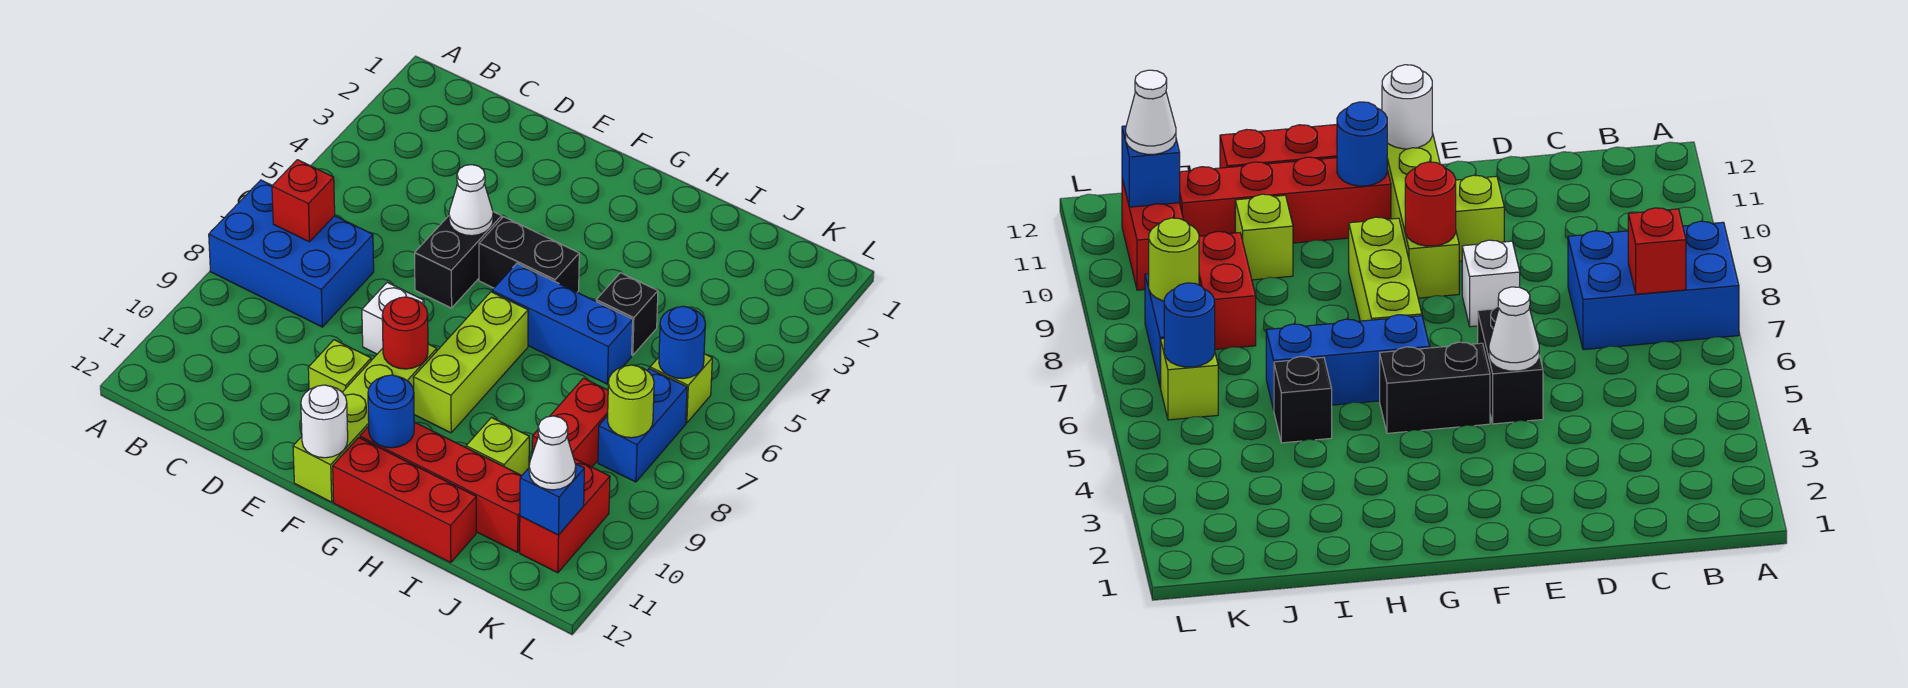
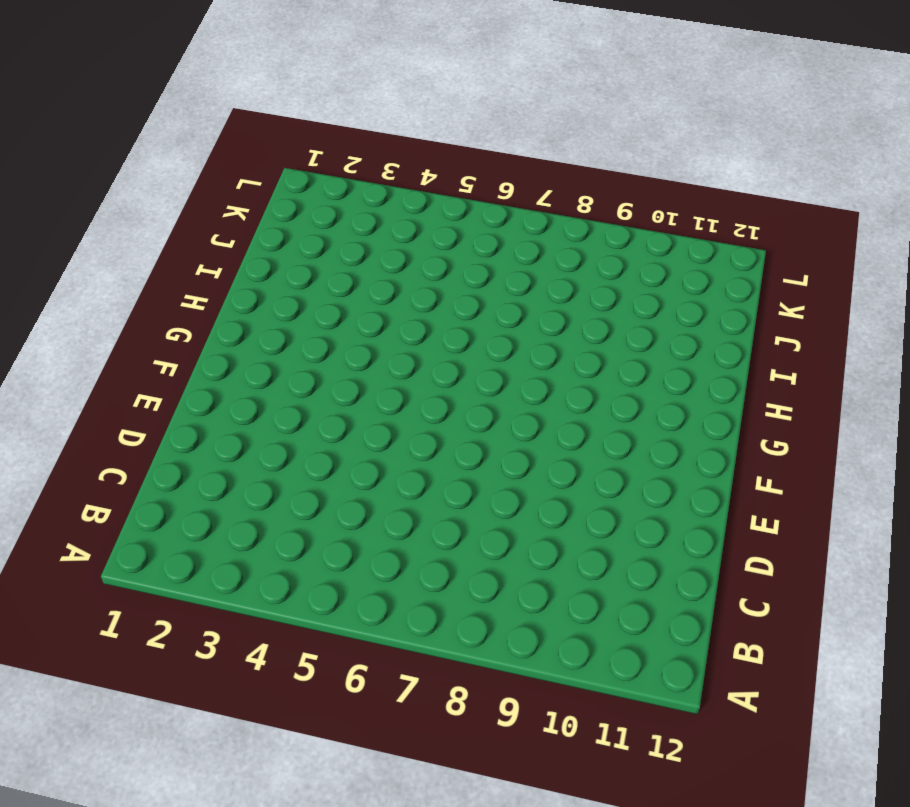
none -> blue 2x3 brick [209,180,374,327]
none -> black 1x2 brick [415,212,502,308]
none -> white 1x1 brick [362,282,424,354]

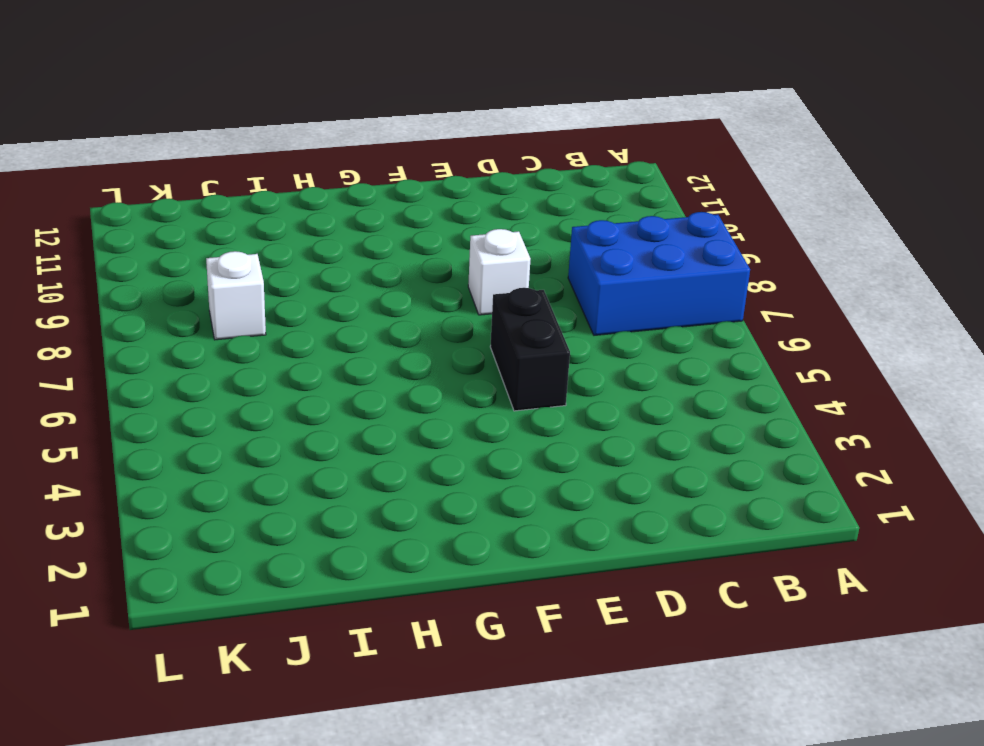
white 1x1 brick [206,251,266,340] -> red 1x2 brick [532,378,608,467]
none -> lime 1x1 brick [308,340,371,392]
none -> black 1x2 brick [479,217,579,292]
none -> lime 1x4 brick [293,344,437,502]

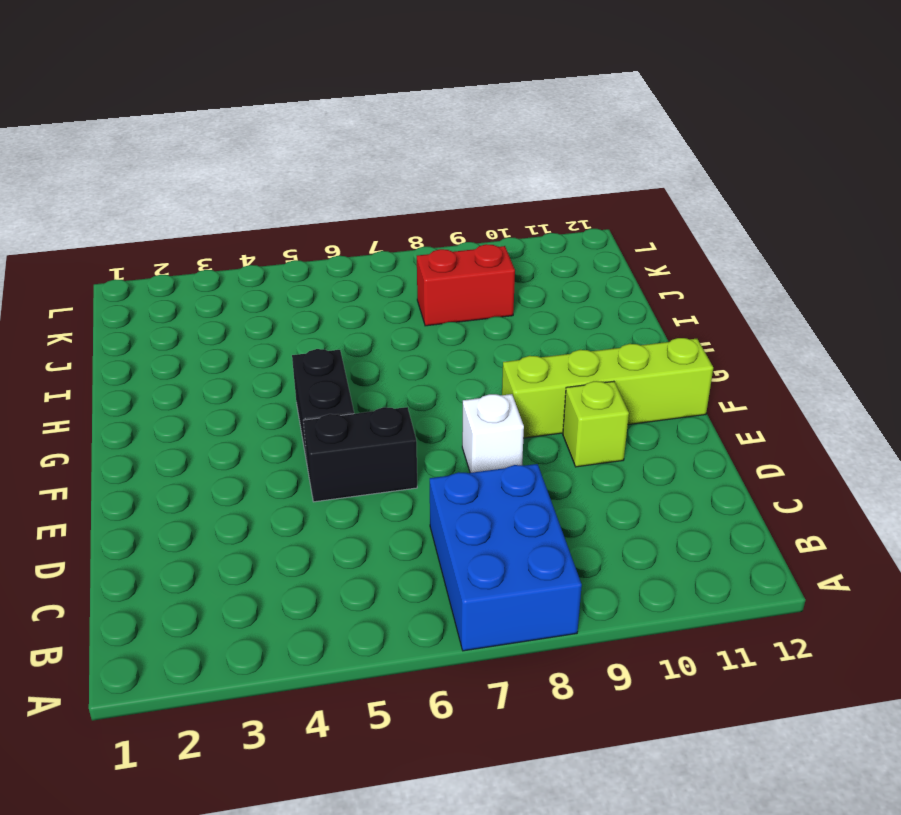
none -> blue 1x3 brick [492,264,633,384]
none -> lime 1x3 brick [413,292,528,433]
none -> red 1x4 brick [360,422,522,552]

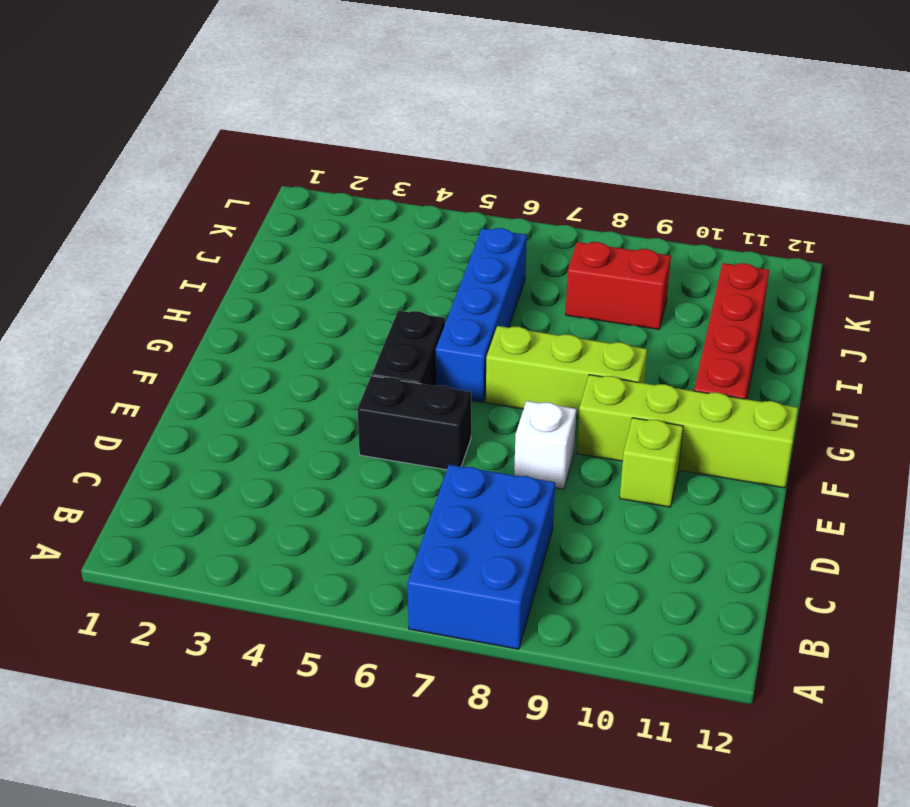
blue 1x4 brick [436,228,527,402] -> blue 1x3 brick [492,264,633,384]
none -> red 1x3 brick [333,437,476,563]
none -> black 1x1 brick [596,273,658,355]
none -> lime 1x1 brick [466,418,529,475]

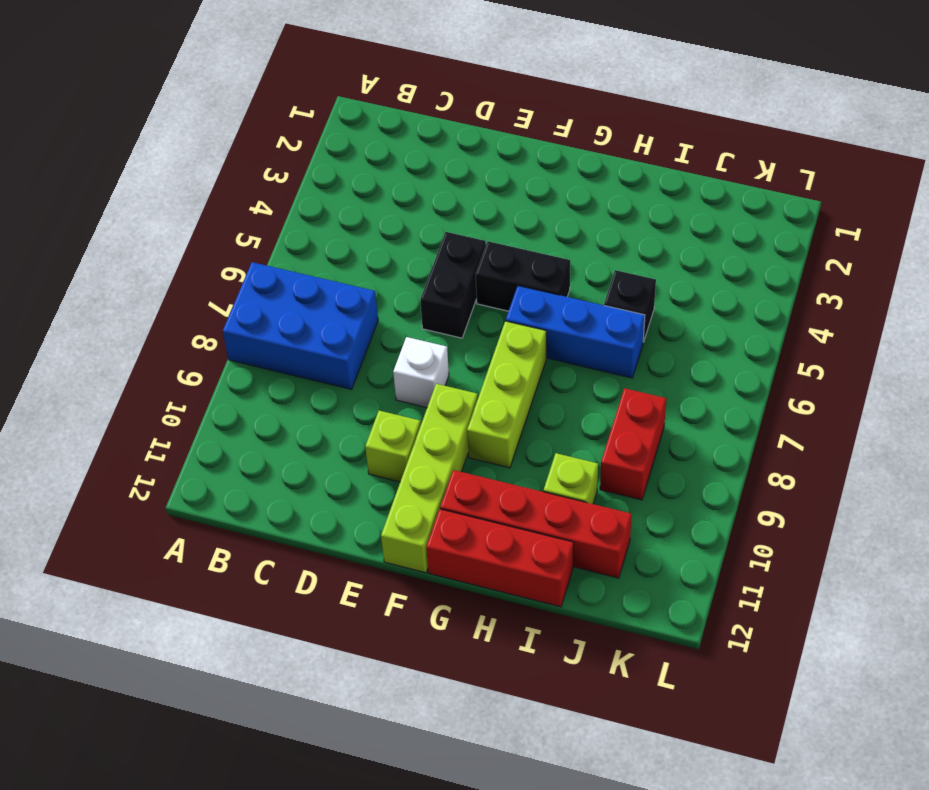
none -> lime 1x1 brick [650,354,712,423]
none -> blue 1x2 brick [598,369,687,482]
none -> red 1x2 brick [520,459,610,573]

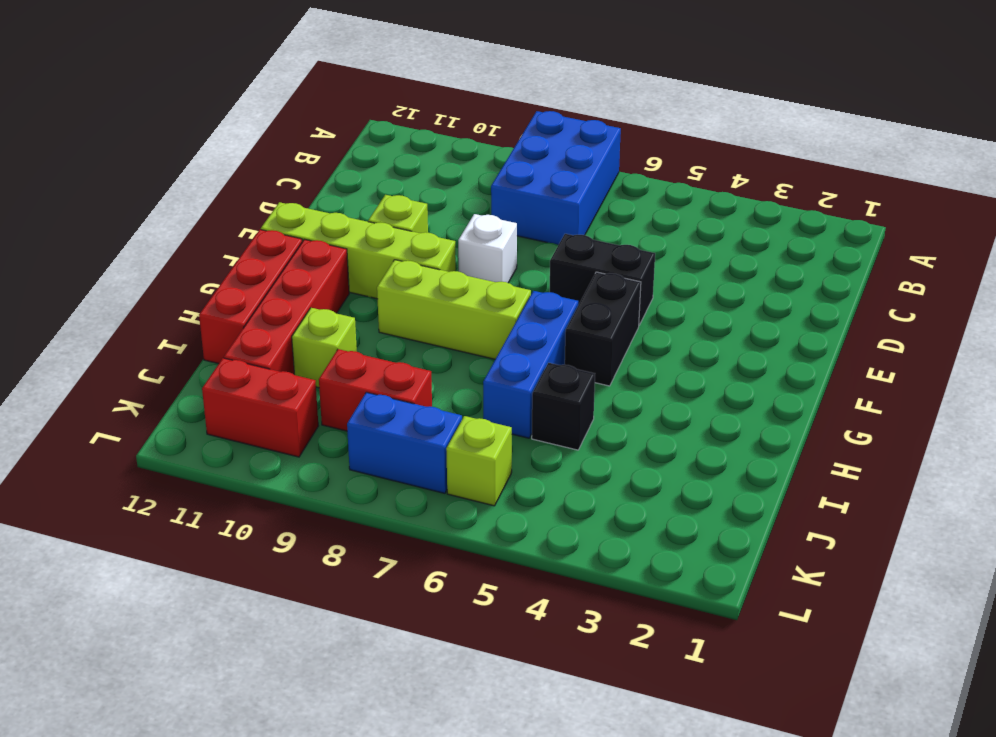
none -> red 1x1 brick [272,160,335,242]
none -> white 1x1 cone [449,165,493,236]
none -> red 1x1 round brick [382,297,428,369]

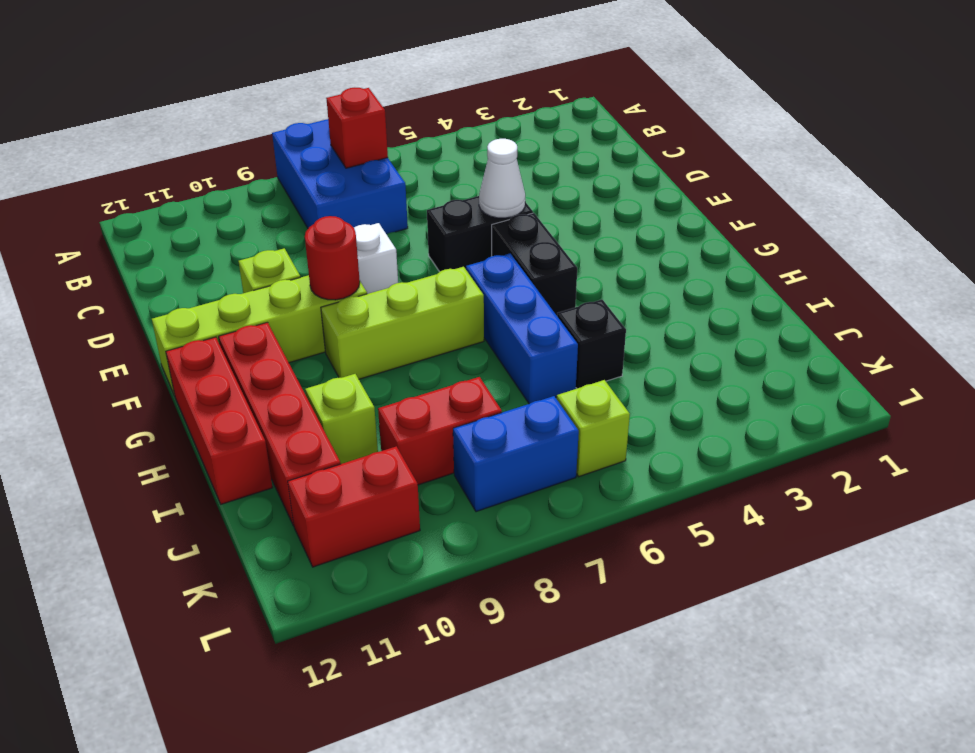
none -> white 1x1 round brick [301,385,348,458]
none -> blue 1x1 round brick [368,375,414,448]
none -> blue 1x1 round brick [659,306,705,379]

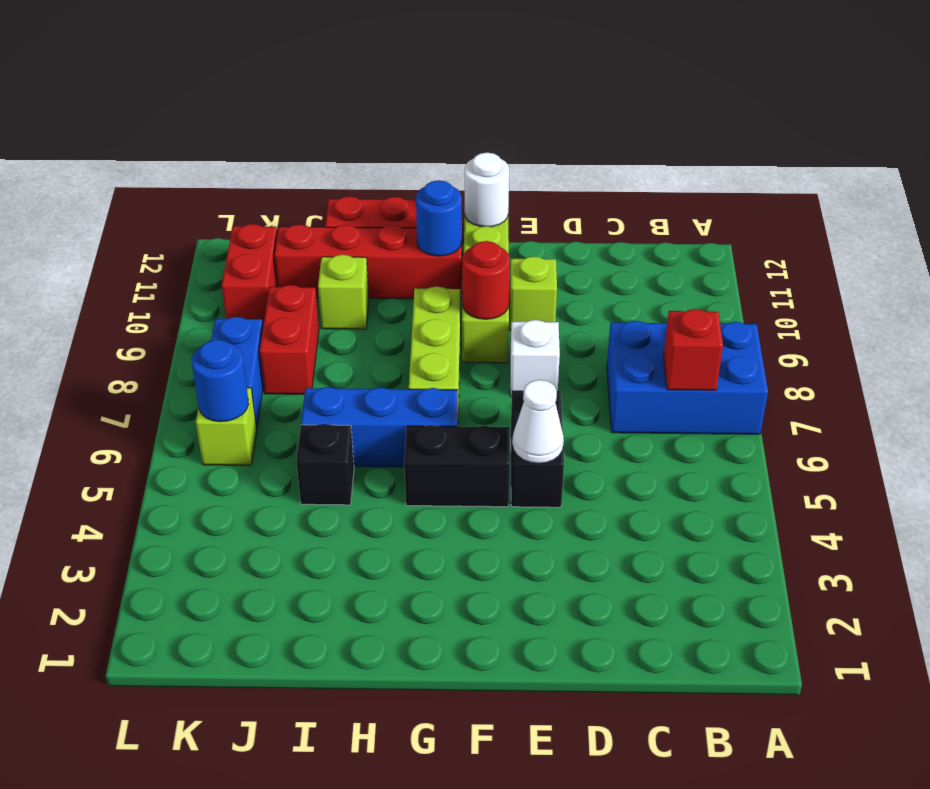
none -> lime 1x1 round brick [608,365,654,438]
none -> blue 1x1 brick [520,464,584,535]
none -> white 1x1 cone [529,416,576,490]

